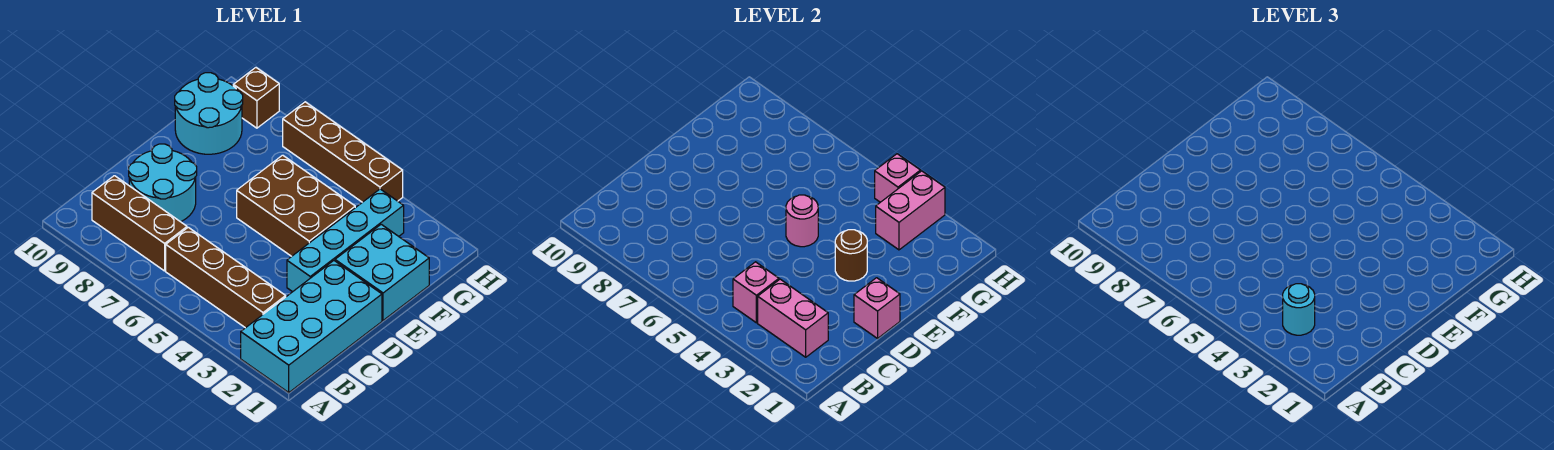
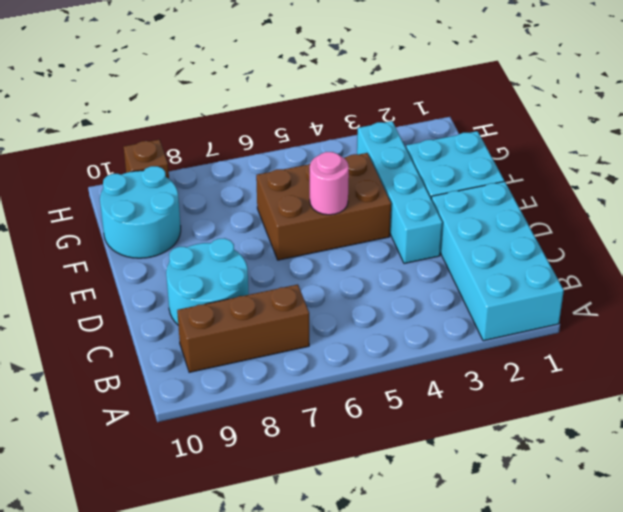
none -> brown 1x4 brick [166,227,286,328]
none -> brown 1x4 brick [283,102,403,202]
none -> pink 1x2 brick [758,279,828,357]

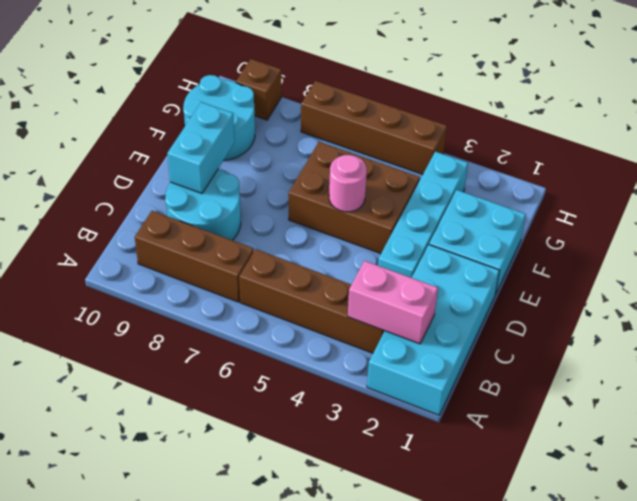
cyan 1x2 brick [167,102,235,193] -> none
none -> pink 1x1 brick [733,262,779,323]
none -> pink 1x1 brick [854,278,900,338]
none -> brown 1x1 round brick [835,230,867,281]

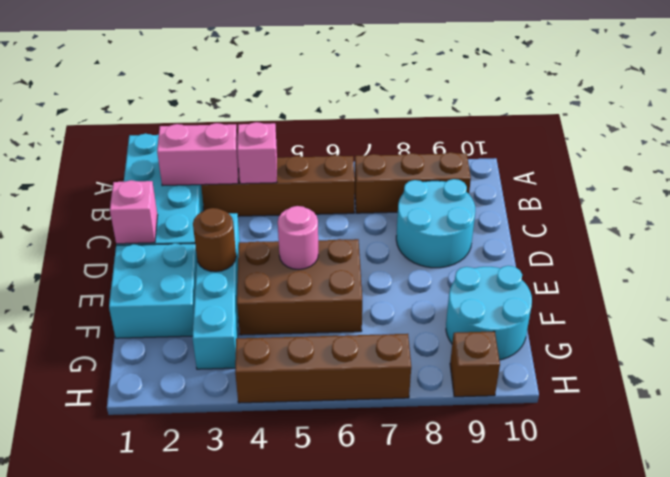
none -> pink 1x2 brick [876,171,945,250]
none -> pink 1x1 brick [875,154,921,202]
none -> cyan 1x1 round brick [1283,284,1315,335]

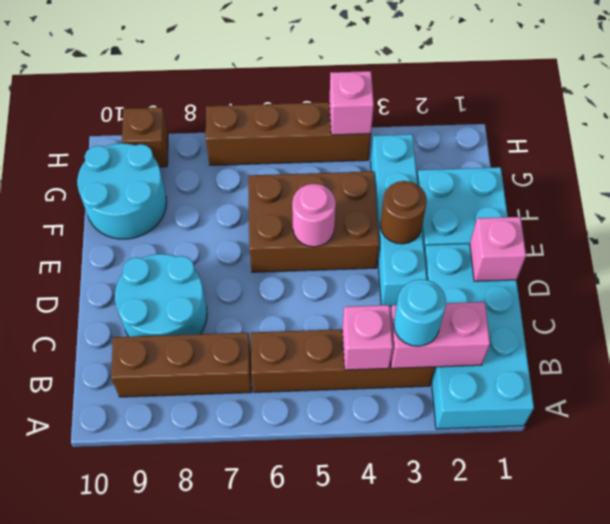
none -> pink 1x2 brick [876,171,945,250]

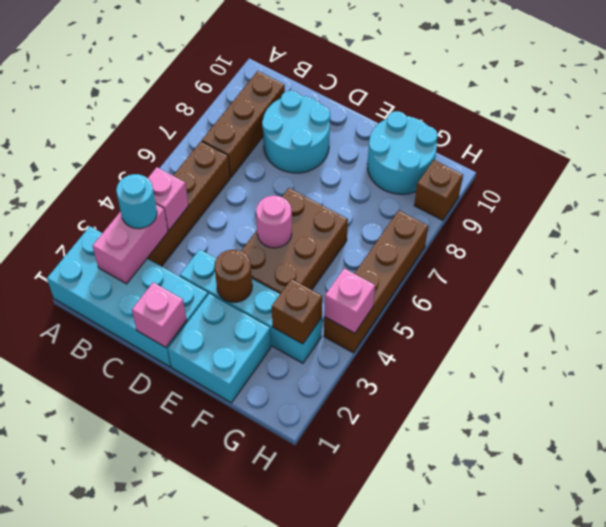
brown 1x1 brick [272,279,322,344] -> pink 1x2 brick [876,171,945,250]

